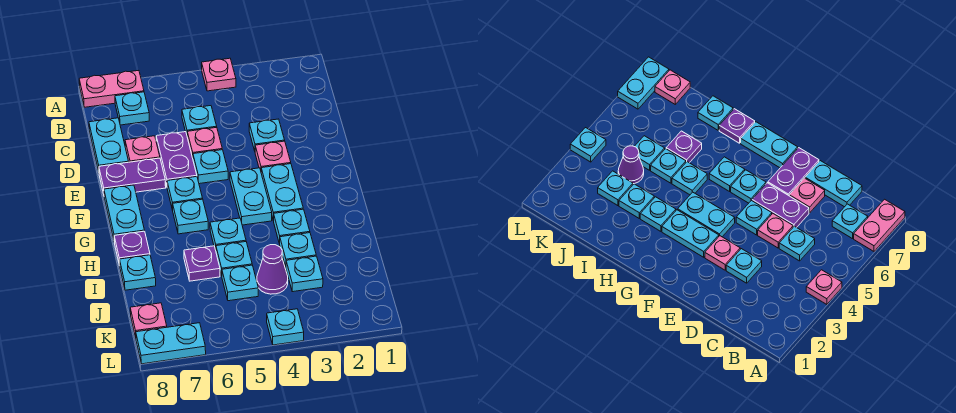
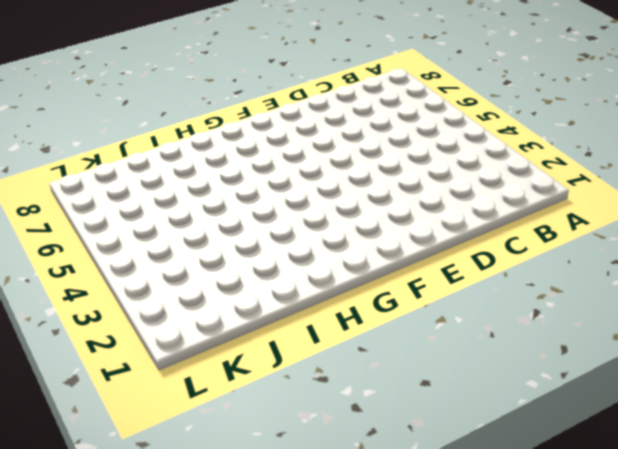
none -> pink 1x1 plate [202,58,236,91]
none -> pink 1x2 plate [79,70,144,107]
none -> cyan 1x1 plate [115,92,149,125]
none -> cyan 1x1 plate [182,106,217,134]

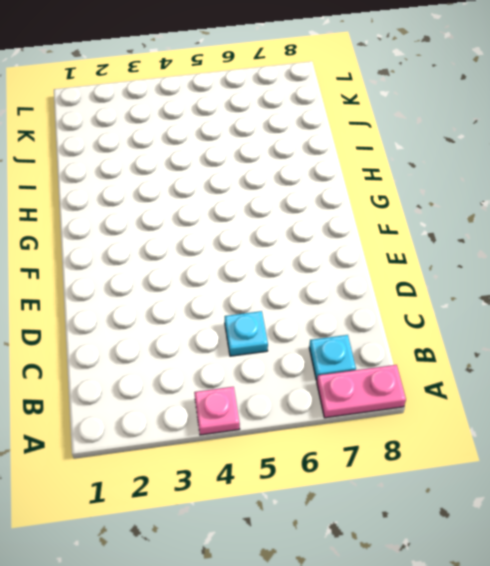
none -> cyan 1x2 plate [89,118,129,172]
none -> cyan 1x1 plate [249,119,285,151]
none -> pink 1x1 plate [187,127,222,158]
none -> purple 1x2 plate [156,132,197,186]

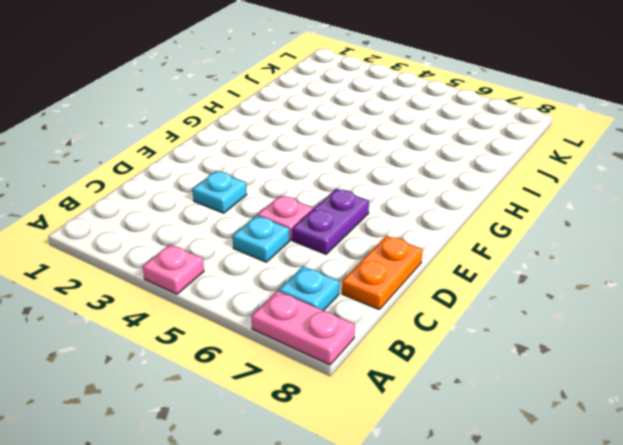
orange 1x2 plate [342,236,423,309] -> cyan 1x2 plate [89,118,129,172]
none -> pink 1x1 plate [125,136,160,162]
none -> pink 1x1 plate [255,141,291,170]
none -> cyan 1x1 plate [193,150,228,184]
none -> purple 1x2 plate [99,158,166,194]

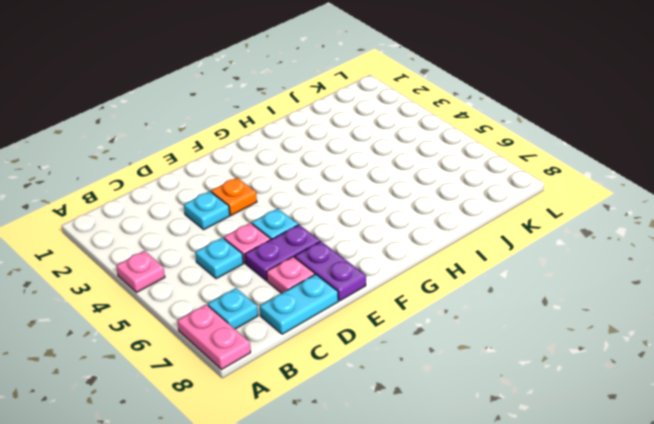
orange 1x1 plate [211,178,257,215] -> pink 1x1 plate [255,141,291,170]
none -> cyan 1x2 plate [261,164,303,220]
none -> cyan 1x2 plate [230,168,272,225]
none -> cyan 1x1 plate [167,177,203,210]
none -> cyan 1x2 plate [104,185,145,243]

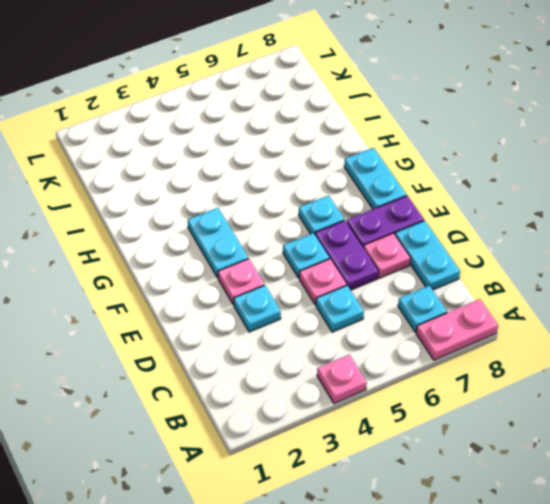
none -> cyan 1x2 plate [230,168,272,225]
none -> cyan 1x1 plate [173,199,208,234]
none -> cyan 1x1 plate [273,209,310,244]
none -> cyan 1x1 plate [210,218,246,250]

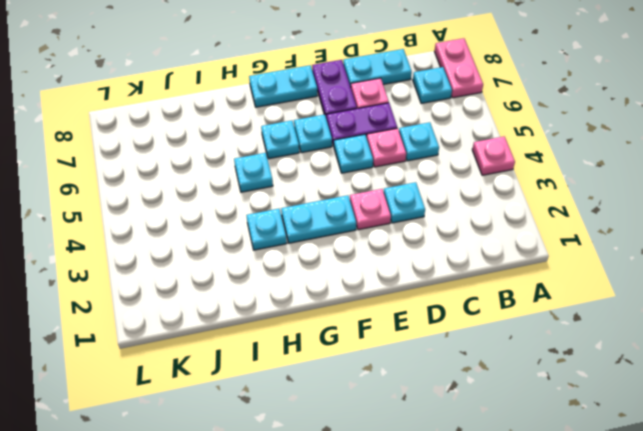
none -> cyan 1x2 plate [230,168,272,225]
none -> purple 1x1 plate [114,231,150,266]
none -> cyan 1x1 plate [280,233,316,266]
none -> cyan 1x1 plate [216,242,252,276]

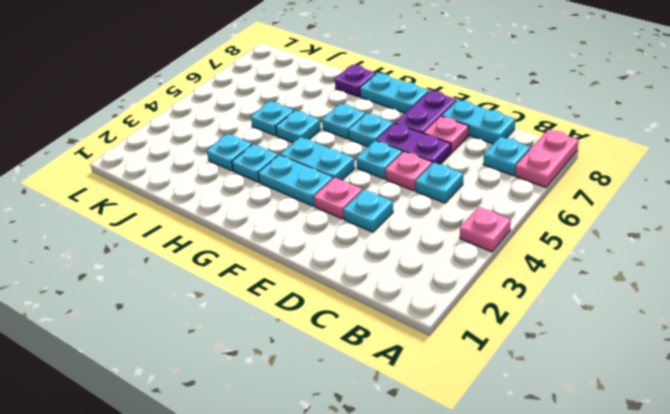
none -> purple 1x1 plate [184,246,220,281]
none -> cyan 1x1 plate [120,255,156,290]
none -> cyan 1x1 plate [286,256,323,292]
none -> purple 1x1 cone [257,245,288,294]

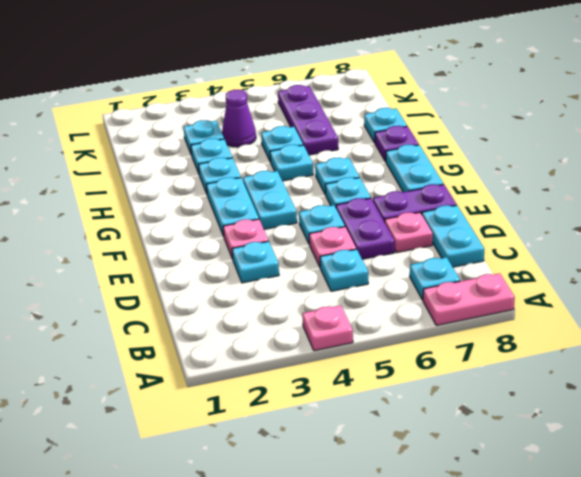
purple 1x3 plate [278,85,338,155] -> purple 1x1 plate [184,246,220,281]
none -> cyan 1x1 plate [222,265,258,301]
none -> pink 1x1 plate [130,303,167,338]
none -> cyan 1x1 plate [267,309,304,345]
none -> cyan 1x2 plate [136,323,206,364]

